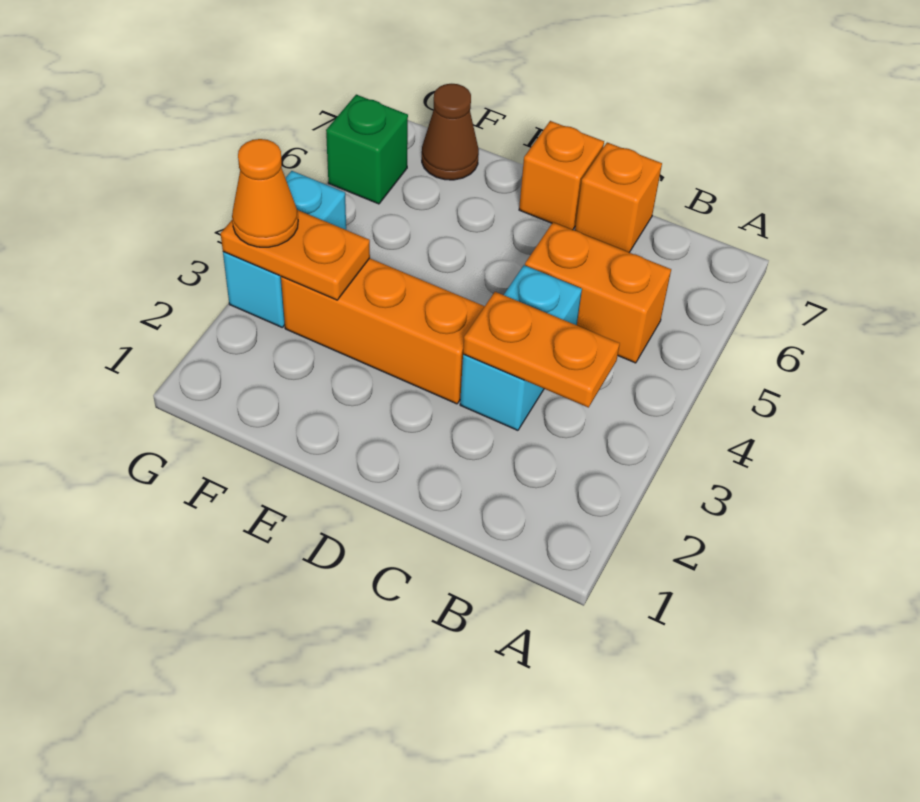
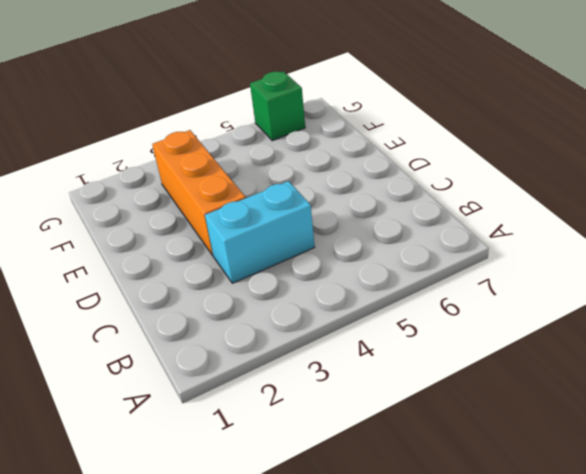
none -> orange 1x2 brick [525,222,671,363]
none -> orange 1x1 brick [575,143,662,252]

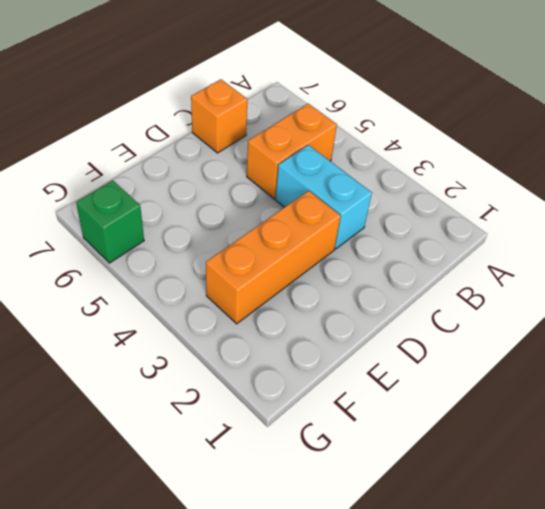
none -> orange 1x1 brick [519,121,604,230]
none -> brown 1x1 cone [422,84,479,180]

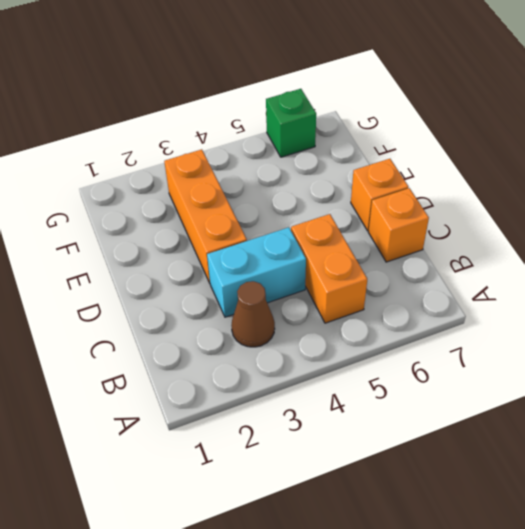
brown 1x1 cone [231,281,275,347] -> brown 1x1 cone moved to [422,84,479,180]
none -> cyan 1x2 brick [223,171,346,327]
none -> orange 1x2 plate [463,292,620,408]

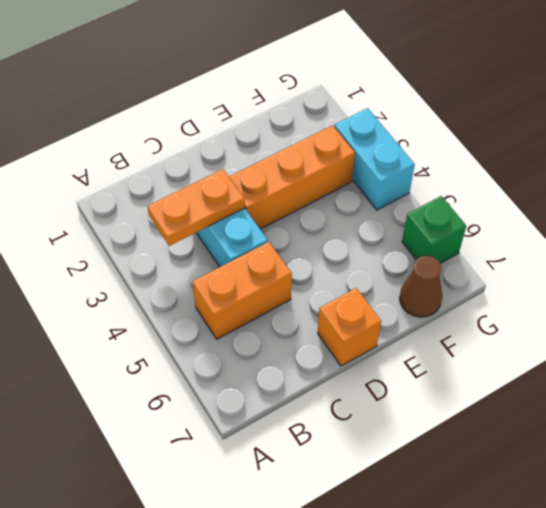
none -> orange 1x1 brick [575,143,662,252]
none -> orange 1x2 plate [221,210,370,300]

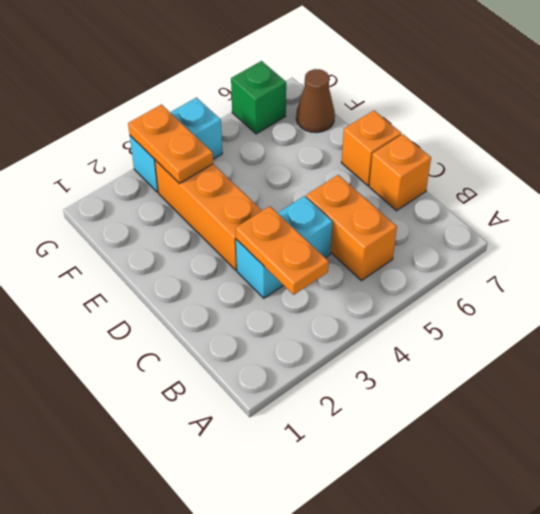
none -> orange 1x1 cone [232,139,298,247]

